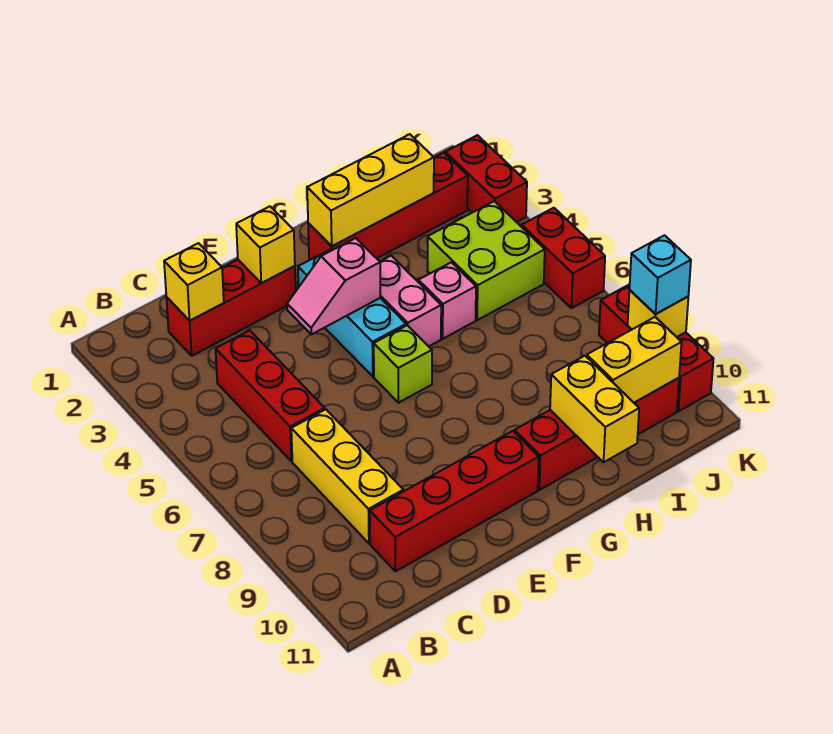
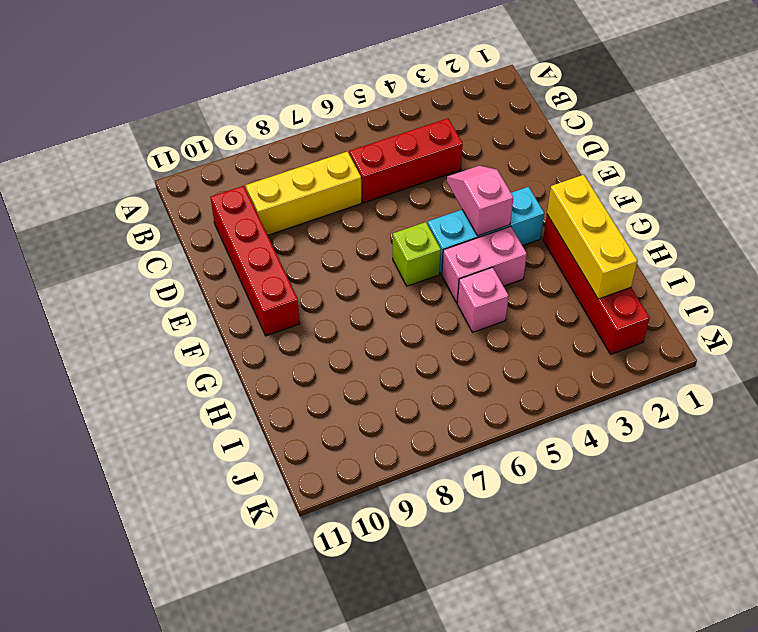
none -> red 1x3 brick [166,260,296,356]
none -> red 1x4 brick [515,378,679,490]
none -> lime 2x2 brick [427,201,545,320]

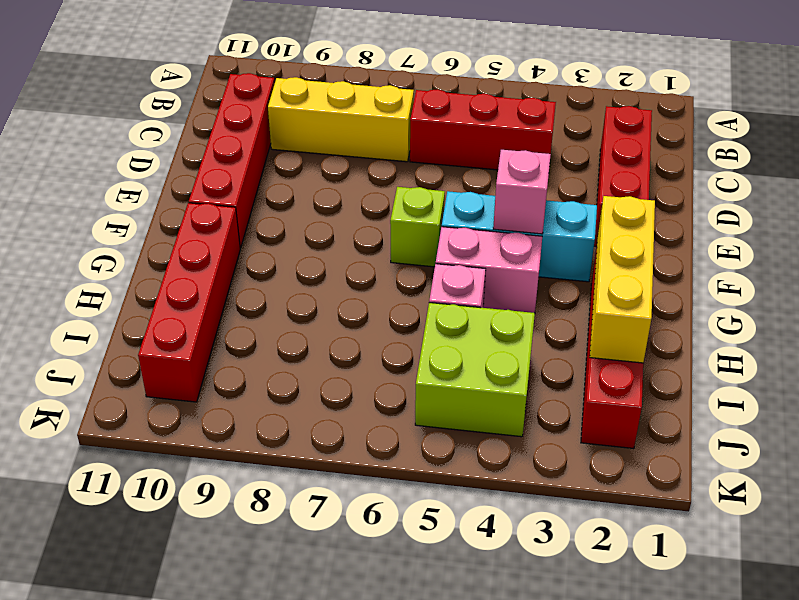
none -> red 1x2 brick [445,135,527,222]
none -> red 1x2 brick [522,208,605,308]
none -> red 1x3 brick [599,284,713,411]

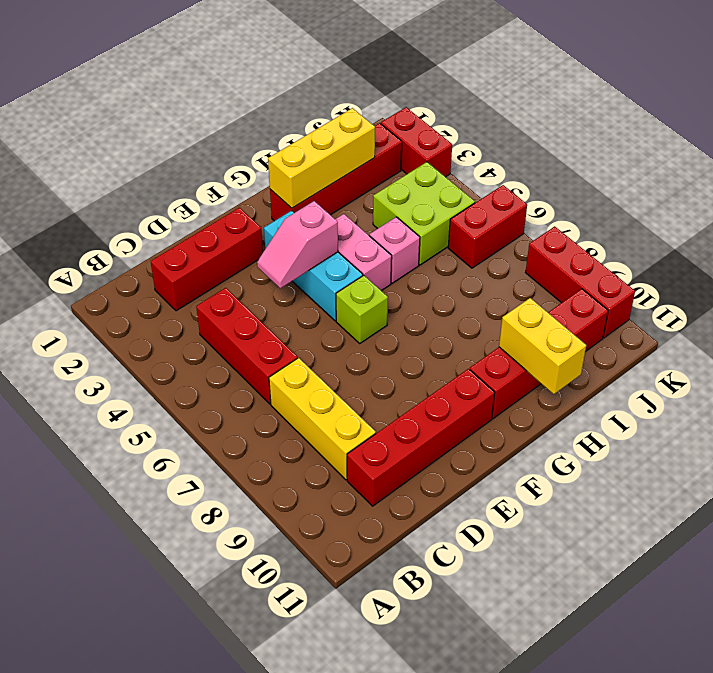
red 1x2 brick [448,185,527,268] -> red 1x2 brick turned to [522,208,605,308]
none -> yellow 1x1 brick [164,243,224,321]
none -> yellow 1x1 brick [236,206,295,283]
none -> yellow 1x2 brick [587,317,682,403]

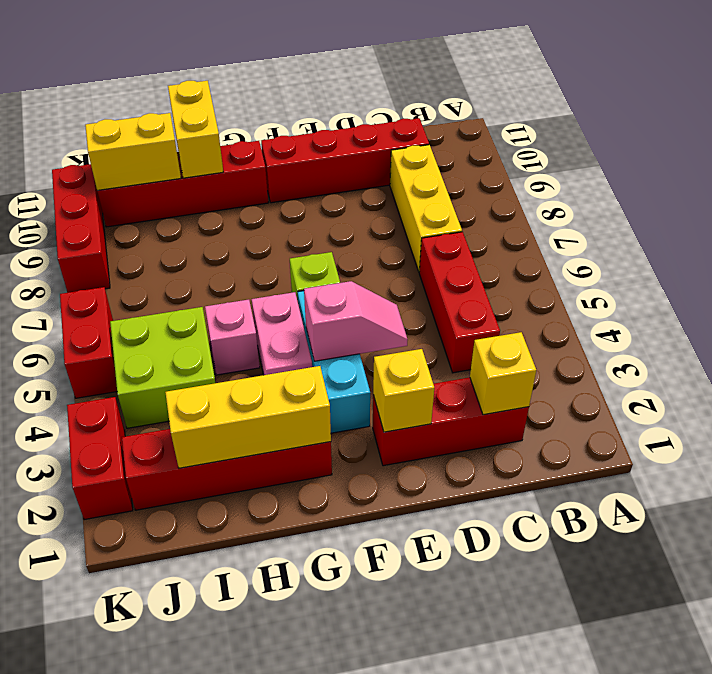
none -> yellow 1x1 brick [628,290,688,337]
none -> cyan 1x1 brick [629,235,691,314]

